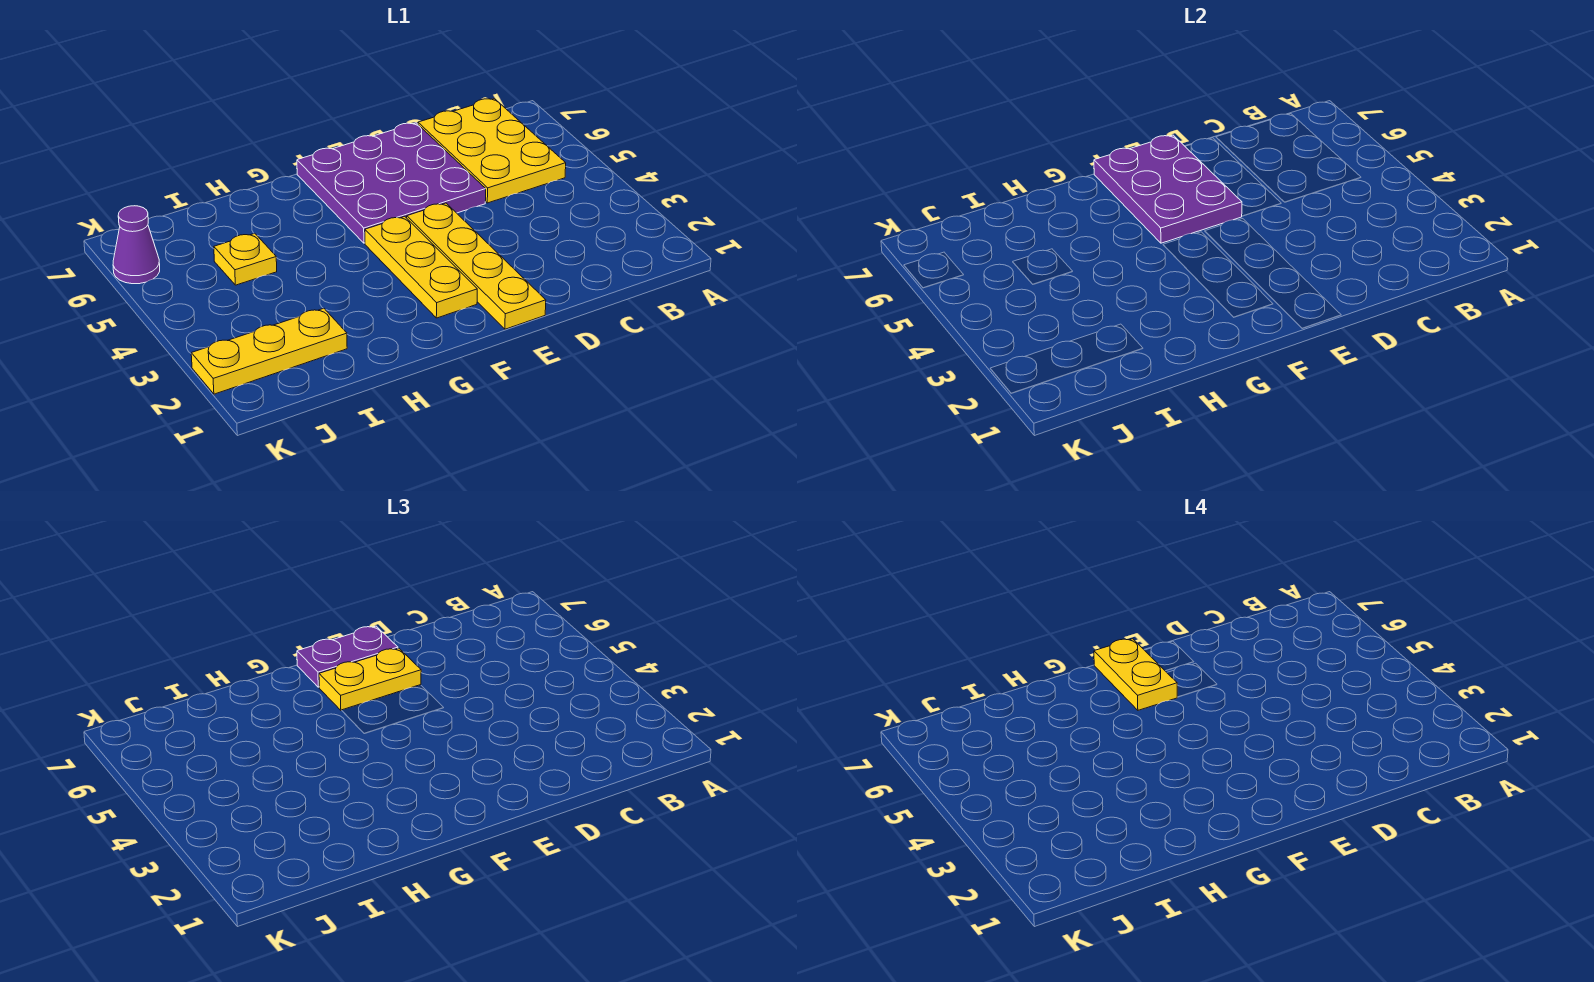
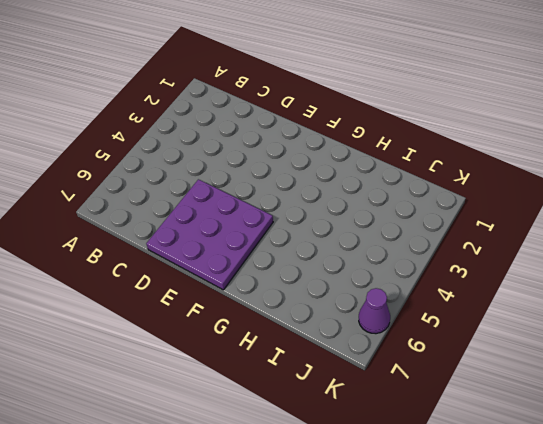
none -> yellow 2x3 plate [418,99,566,203]
none -> yellow 1x4 plate [407,203,546,329]

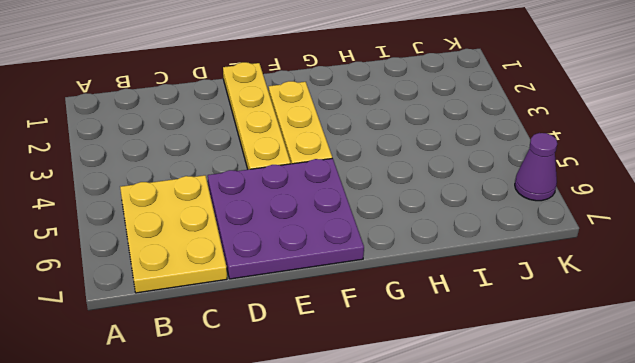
none -> yellow 1x3 plate [191,308,347,394]
none -> yellow 1x1 plate [214,233,277,285]

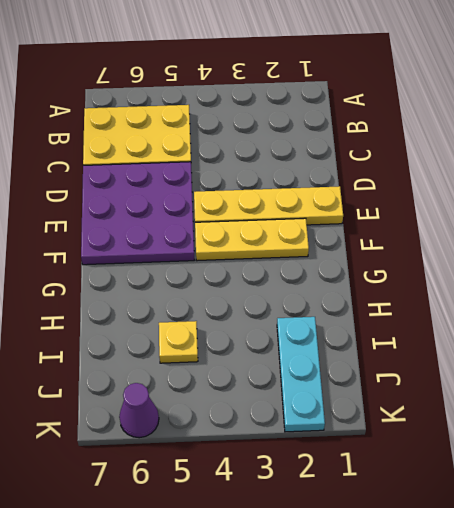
cyan 1x3 plate [277,317,325,432] -> yellow 1x3 plate [191,308,347,394]
none -> purple 2x3 plate [1094,135,1242,243]
none -> yellow 1x2 plate [319,648,421,710]

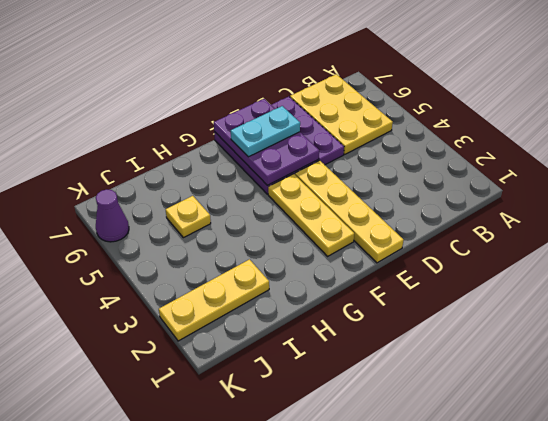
cyan 1x2 plate [231,106,300,157] -> yellow 1x2 plate [319,648,421,710]
none -> purple 1x2 plate [297,626,398,687]
none -> yellow 1x2 plate [1094,639,1177,710]

